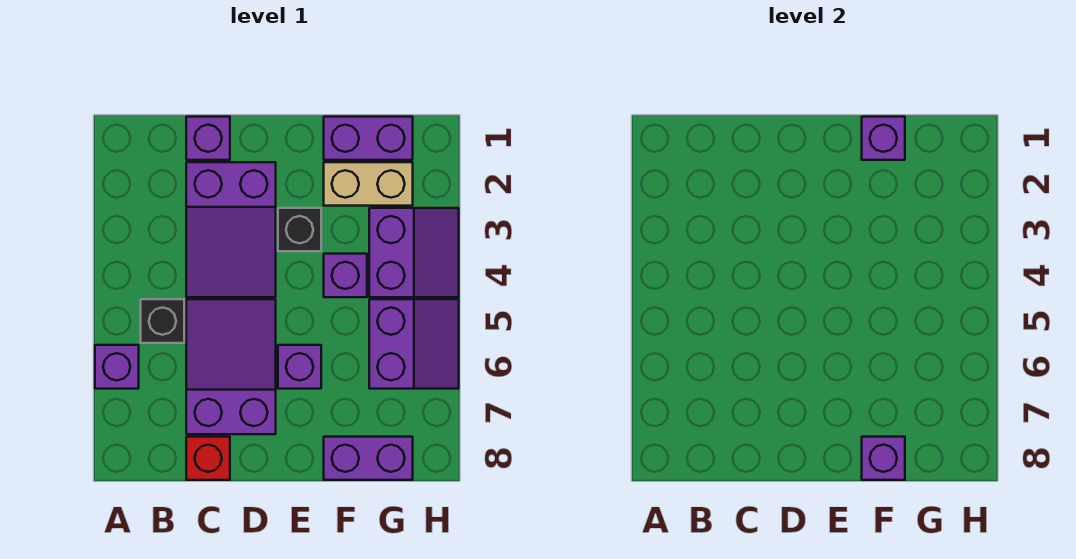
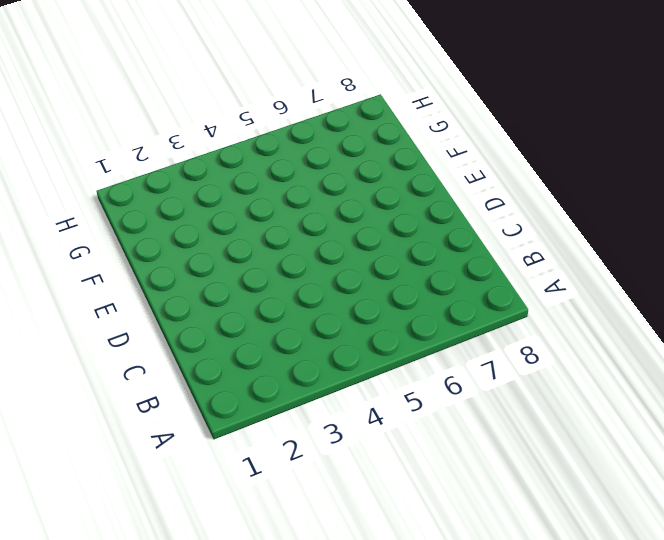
none -> purple 1x1 brick [95,345,139,389]
none -> black 1x1 brick [141,299,184,343]
none -> purple 1x1 brick [186,117,230,160]

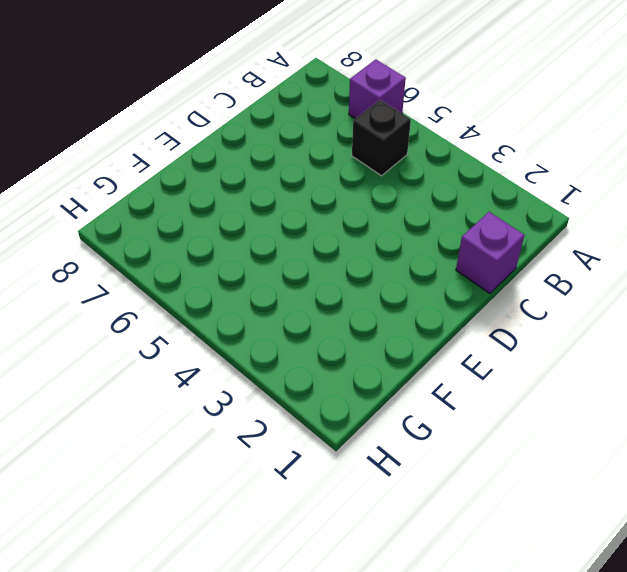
none -> purple 2x3 slope [186,162,276,297]
none -> purple 2x3 slope [186,299,276,434]
none -> red 1x1 brick [186,437,230,480]

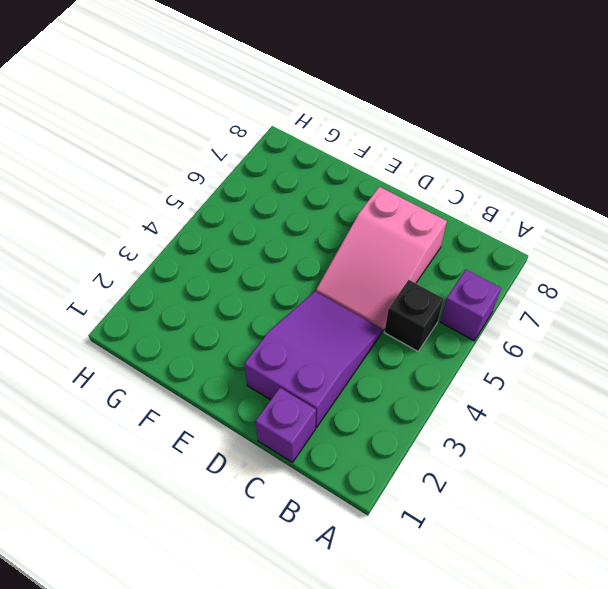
pink 2x3 slope [316,187,447,331] -> purple 2x3 slope [186,299,276,434]
none -> red 1x1 brick [186,437,230,480]
none -> black 1x1 brick [278,208,321,251]
none -> purple 1x1 brick [278,345,321,389]

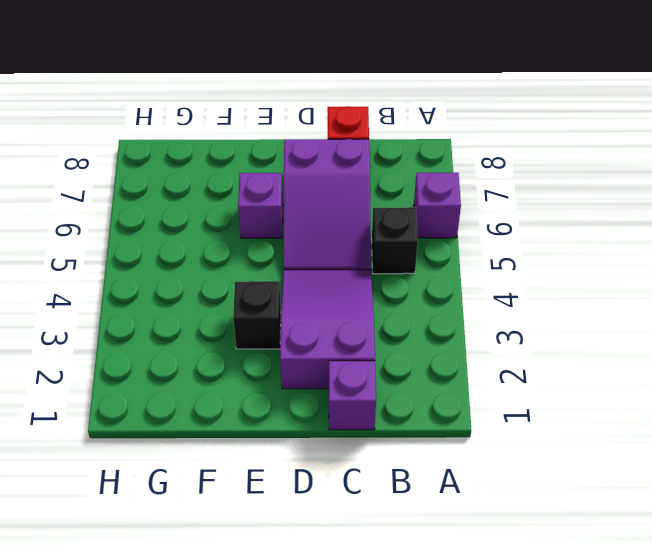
none -> purple 1x2 brick [324,117,413,160]
none -> tan 1x2 brick [324,162,413,206]
none -> purple 1x1 brick [324,254,367,297]

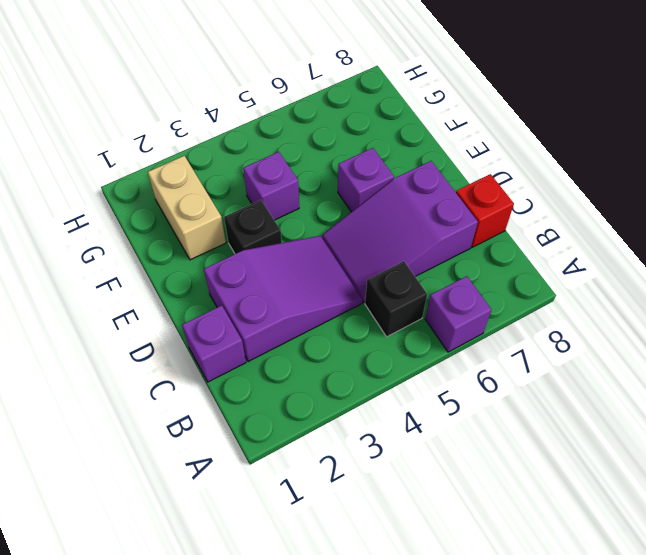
none -> purple 1x2 brick [324,117,413,160]
none -> purple 1x2 brick [324,437,413,480]
none -> purple 2x2 slope [369,208,459,297]

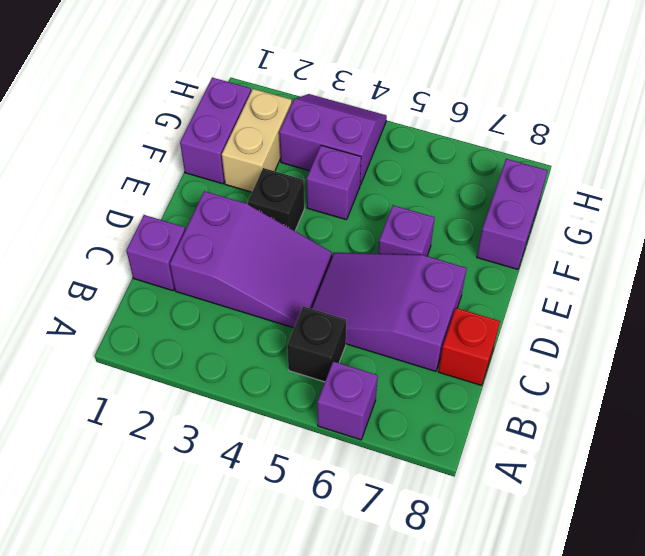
none -> purple 2x2 slope [369,299,459,389]
none -> purple 1x1 brick [862,117,905,160]
none -> purple 1x1 brick [862,437,905,480]

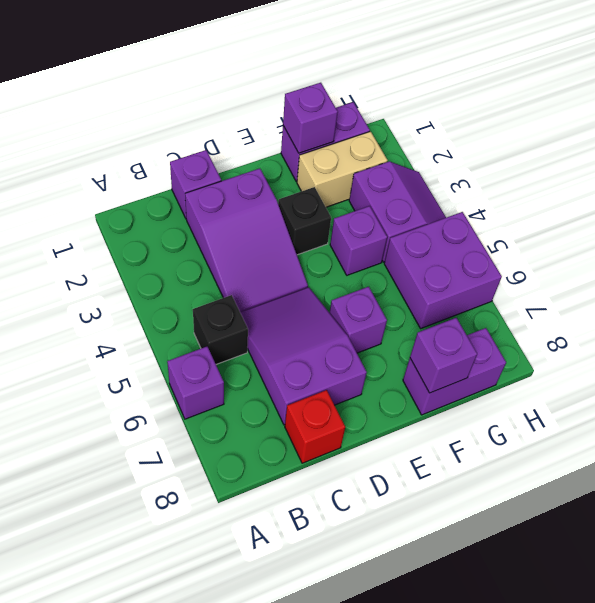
purple 2x2 brick [384,212,502,328] -> purple 2x2 slope [369,299,459,389]

